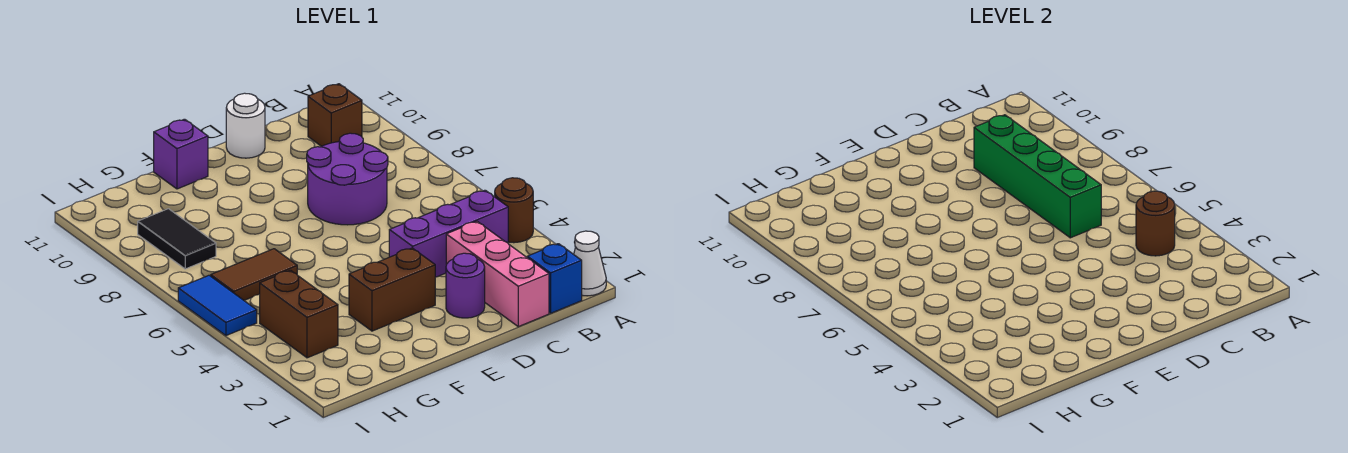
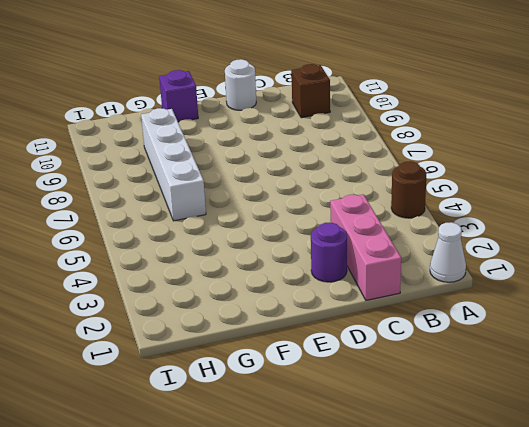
white 1x4 brick [141,108,206,221] -> brown 1x2 tile [211,249,297,300]
none -> blue 1x1 brick [527,244,582,313]
none -> purple 1x3 brick [389,190,508,277]
none -> purple 2x2 round brick [307,133,388,225]

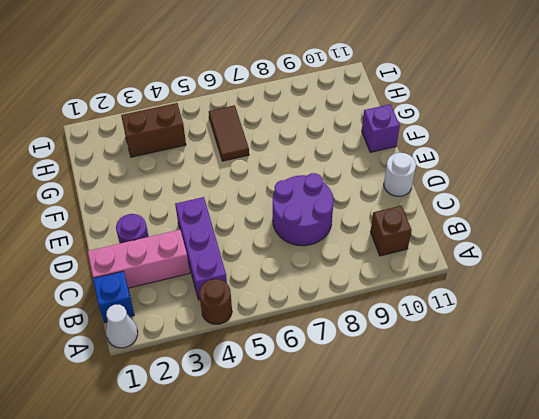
none -> brown 1x2 brick [349,248,435,331]
none -> black 1x2 tile [138,209,216,269]
none -> blue 1x2 tile [178,275,257,336]

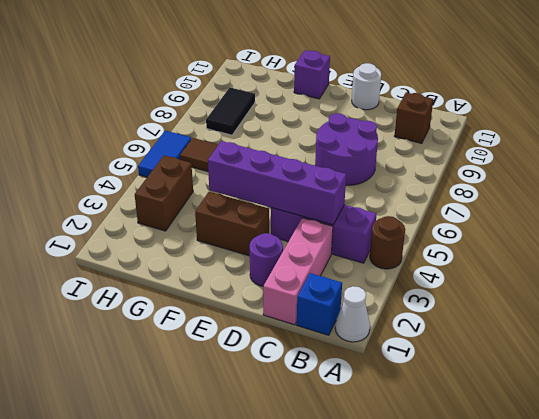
purple 1x4 brick [208,141,346,225] -> none
none -> brown 1x1 round brick [1136,191,1175,256]
none -> green 1x4 brick [974,115,1101,238]

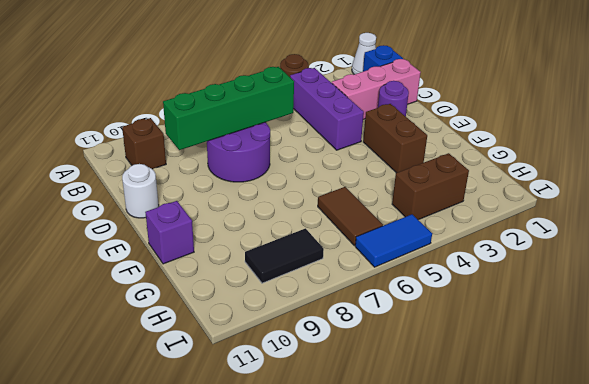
none -> brown 1x1 round brick [1136,191,1175,256]

